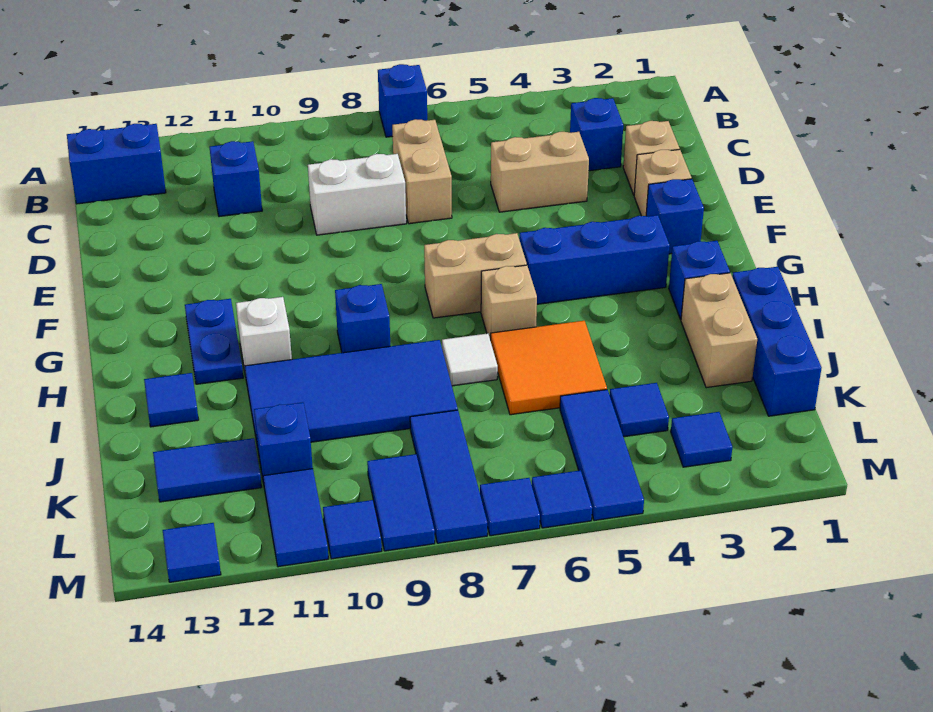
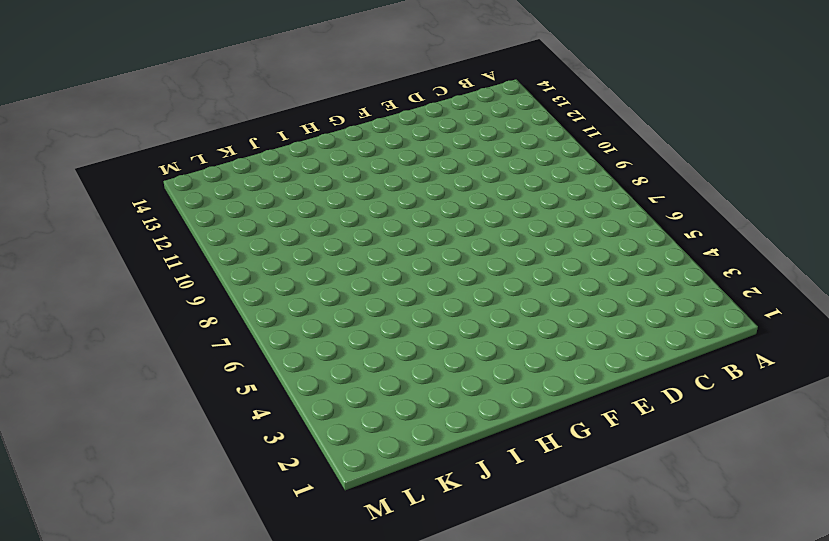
none -> blue 1x1 brick [378,64,427,137]
none -> blue 1x2 brick [67,124,166,204]
none -> blue 1x1 brick [570,98,623,171]
none -> tan 1x2 brick [392,119,452,224]

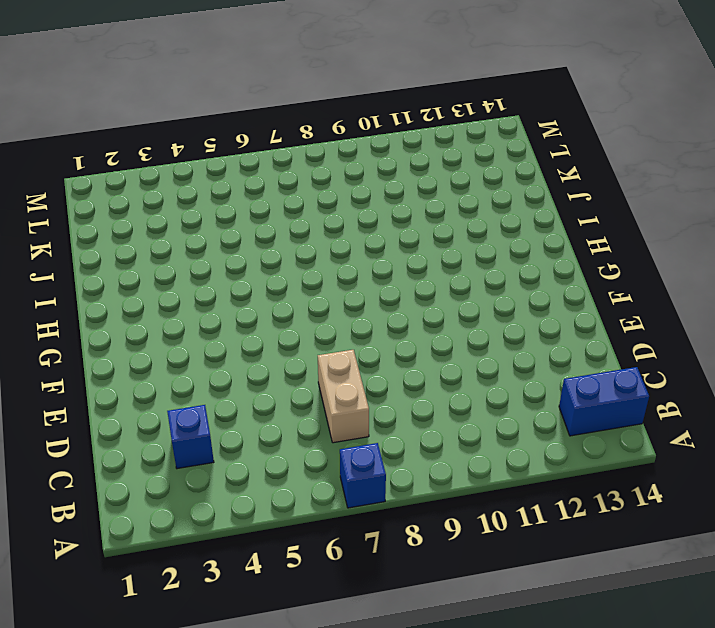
none -> blue 1x1 brick [210,141,262,217]
none -> tan 1x1 brick [623,121,680,195]
none -> tan 1x2 brick [491,132,589,212]
none -> white 1x2 brick [308,154,406,235]

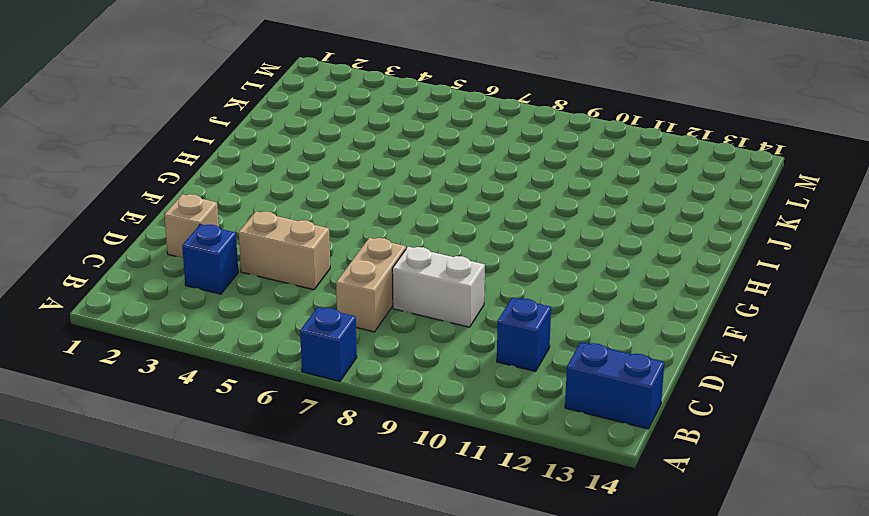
none -> tan 1x1 brick [634,149,692,216]
none -> blue 1x1 brick [646,179,704,254]
none -> blue 1x3 brick [519,215,670,304]
none -> tan 1x2 brick [424,233,527,318]

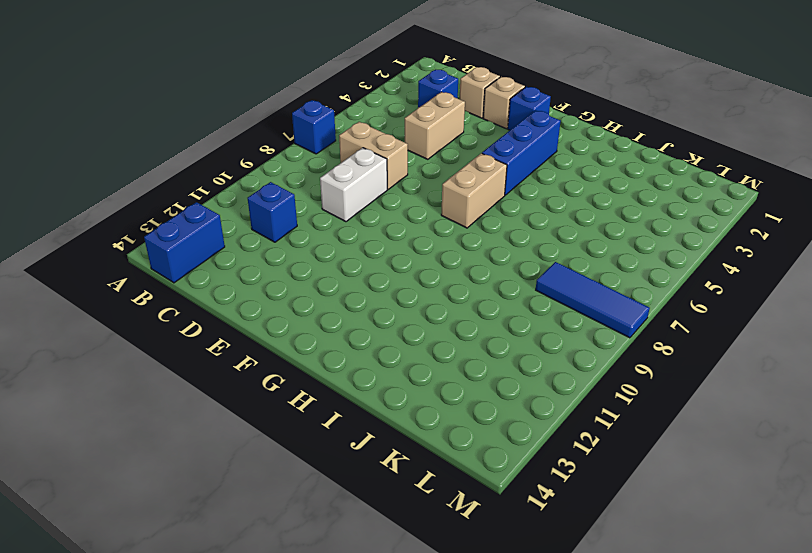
none -> blue 1x2 plate [185,299,243,384]
none -> blue 1x1 brick [669,241,730,319]
none -> tan 1x1 brick [481,265,537,340]
none -> blue 1x1 brick [335,284,390,353]

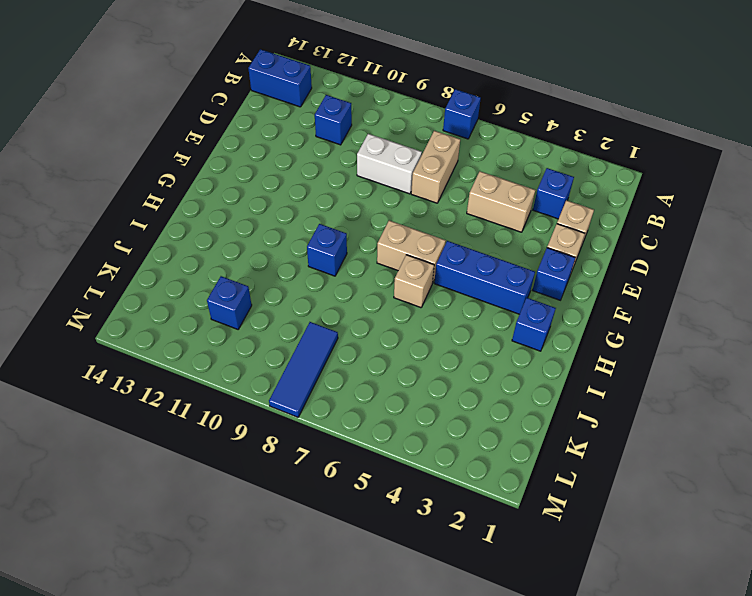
none -> blue 1x2 plate [185,299,243,384]
none -> white 1x1 brick [236,297,292,371]
none -> blue 1x3 brick [732,267,822,416]
none -> tan 1x2 brick [681,273,757,388]

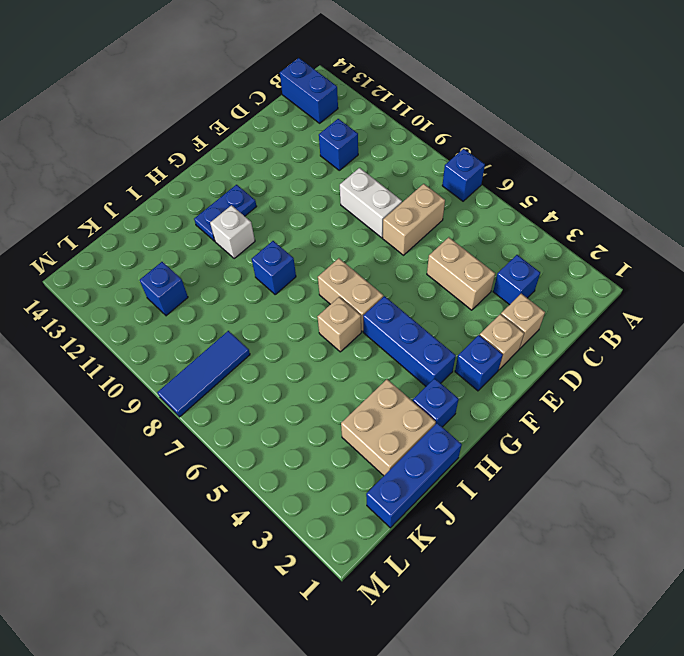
tan 2x2 brick [341,379,436,476] -> tan 1x2 brick [681,273,757,388]
none -> orange 2x2 tile [491,321,607,415]
none -> white 1x1 tile [442,333,498,386]
none -> blue 2x4 tile [245,340,458,442]
none -> blue 1x1 tile [144,373,199,427]

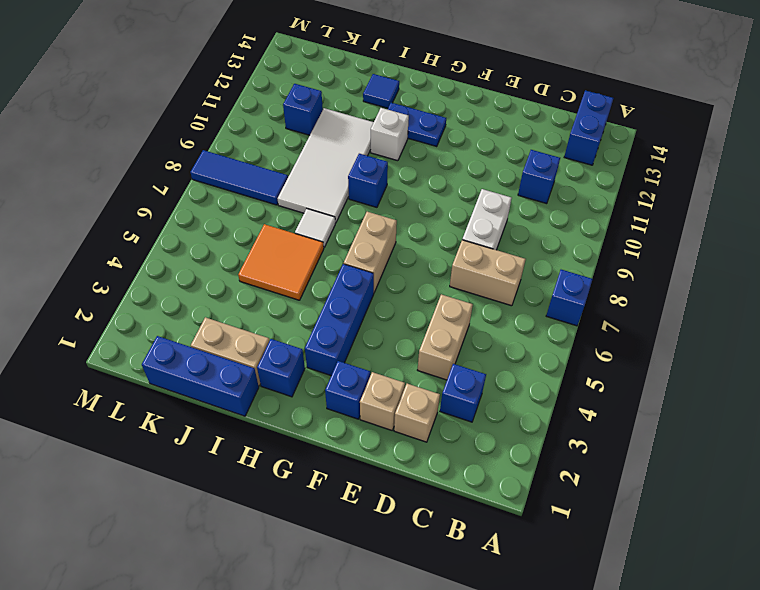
white 2x4 tile [278,108,374,223] -> blue 2x4 tile [245,340,458,442]
none -> tan 1x1 brick [481,265,537,340]
none -> blue 1x1 tile [610,383,669,437]
none -> blue 1x3 tile [560,390,644,521]
none -> blue 1x2 tile [153,438,262,502]

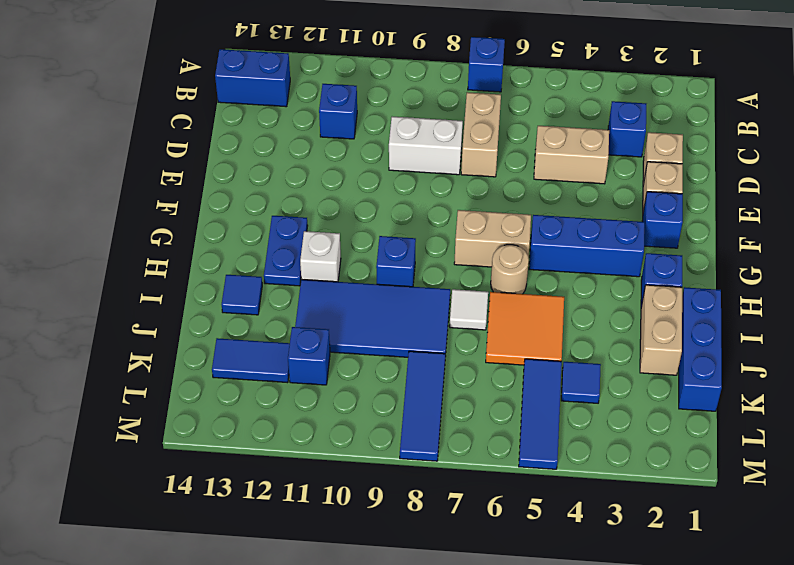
tan 1x1 round brick [491,245,529,294] -> tan 1x1 brick [481,265,537,340]
none -> blue 1x1 tile [671,412,732,467]
none -> blue 1x2 tile [367,454,435,551]
none -> blue 1x2 tile [263,469,328,567]
none -> blue 1x1 tile [532,470,592,528]

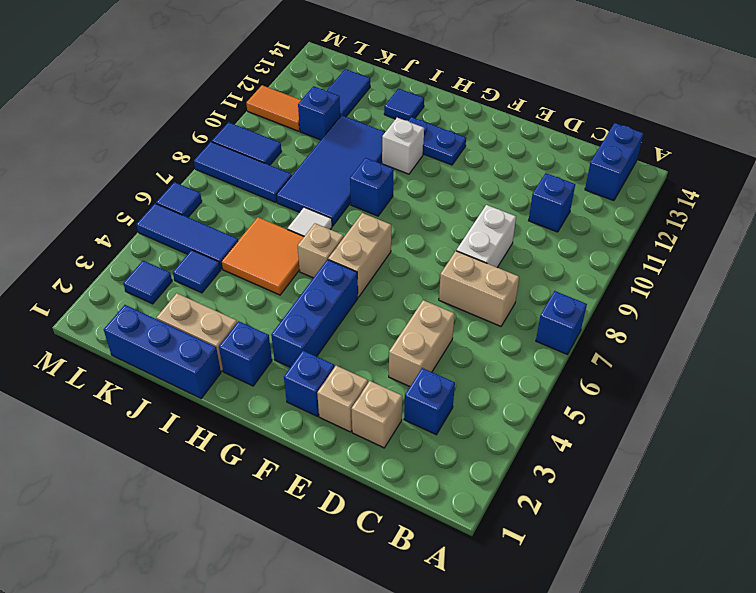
orange 1x2 tile [246,85,301,131] -> blue 1x2 tile [263,469,328,567]
none -> blue 1x1 tile [480,478,540,536]
none -> blue 1x1 tile [323,500,382,559]
none -> blue 1x1 tile [163,523,221,582]

